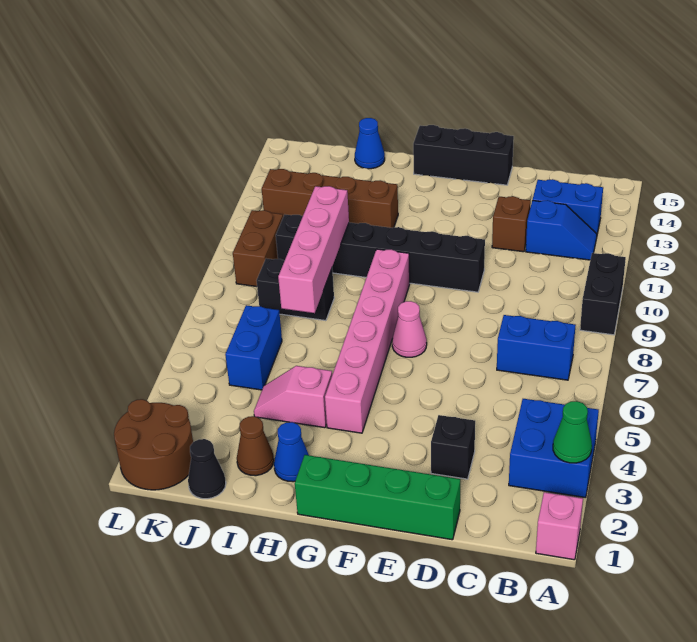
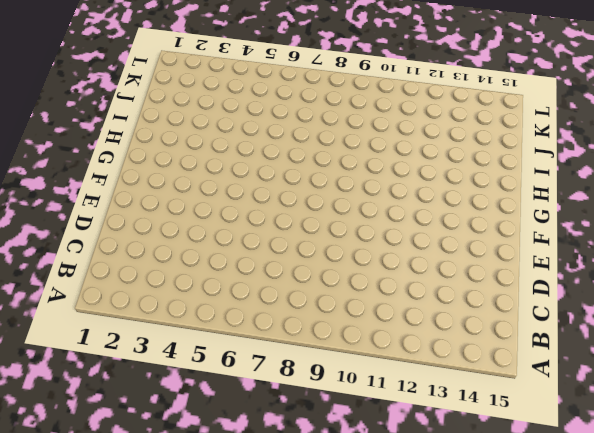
none -> pink 1x1 brick [536,492,583,560]
none -> blue 2x2 brick [509,399,599,498]
none -> black 1x2 brick [580,253,626,335]

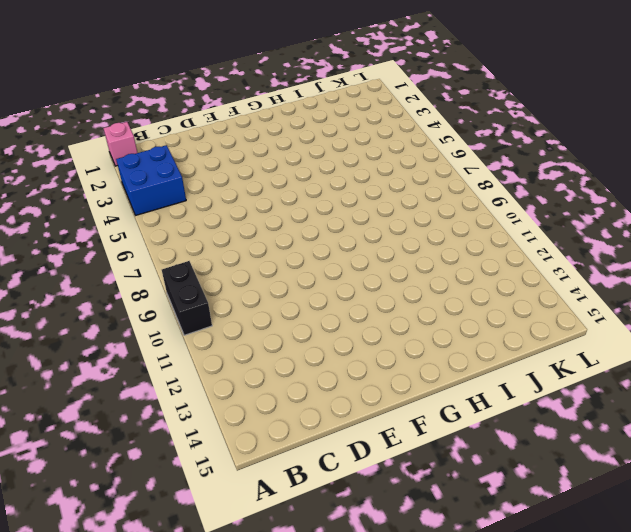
none -> blue 1x2 brick [497,315,576,380]
none -> blue 1x2 slope [526,200,597,260]
none -> blue 1x2 brick [533,179,603,234]

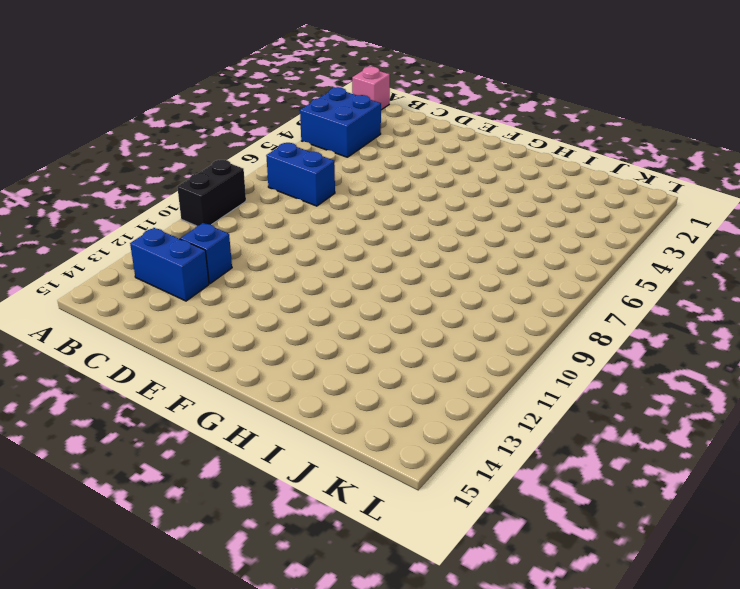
none -> green 1x4 brick [295,455,460,540]
none -> black 1x1 brick [431,415,475,479]
none -> brown 1x1 brick [492,196,531,252]

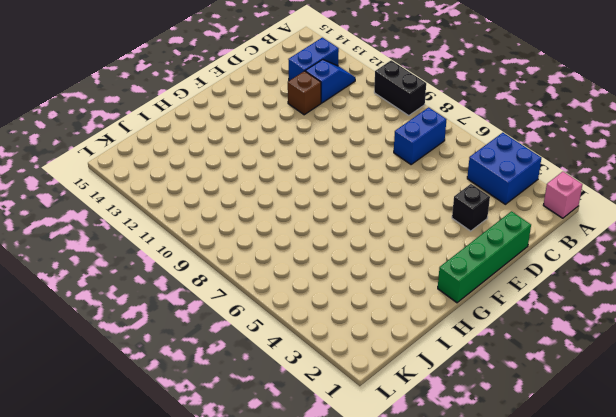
none -> black 1x6 brick [276,215,485,292]
none -> black 1x3 brick [413,125,514,185]
none -> pink 1x1 cone [392,301,427,357]

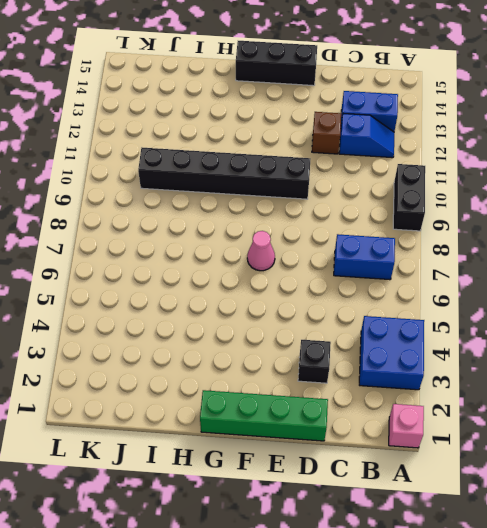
none -> pink 1x6 brick [325,249,410,433]
none -> blue 1x1 cone [274,422,309,482]
none -> pink 1x2 slope [254,366,332,428]

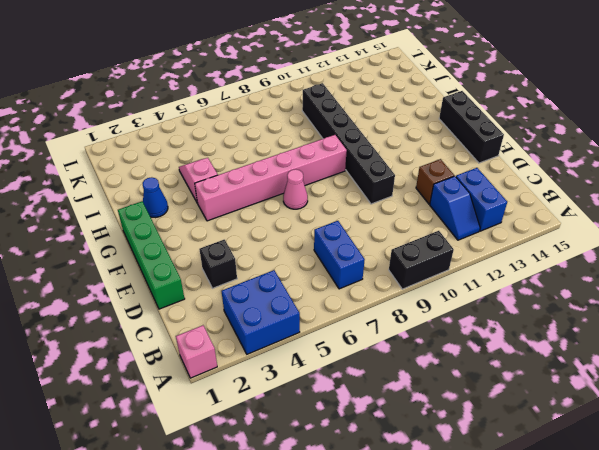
none -> brown 1x4 brick [262,169,398,228]
none -> brown 1x1 cone [237,416,274,476]
none -> black 1x2 brick [257,259,334,320]

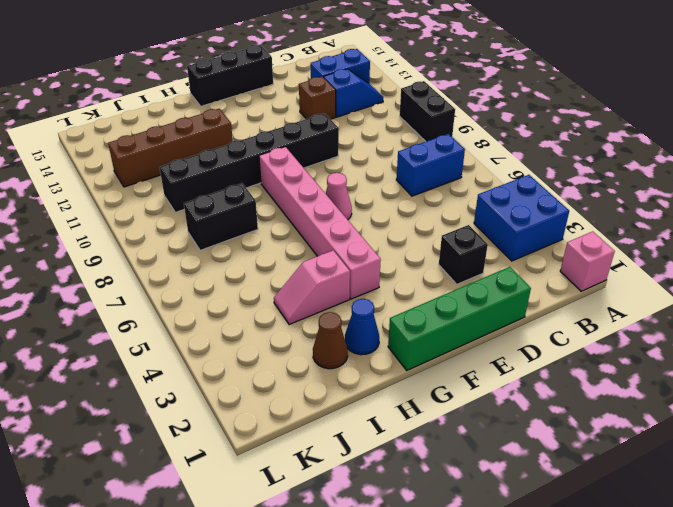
none -> blue 1x1 cone [355,118,385,169]
none -> black 1x1 cone [188,439,226,499]
none -> blue 1x2 brick [225,305,282,390]

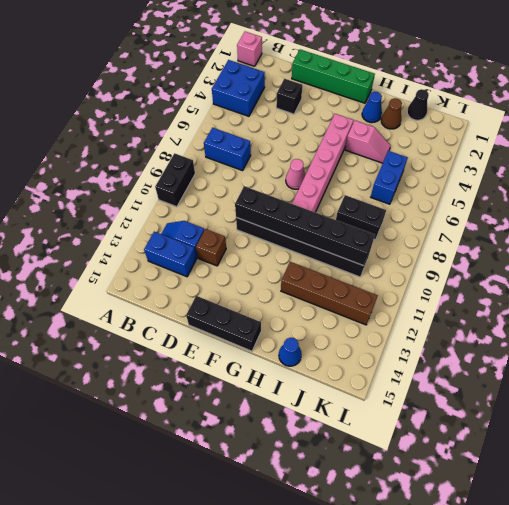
black 1x6 brick [235,186,375,266] -> pink 1x4 brick [278,186,349,313]
none -> brown 2x2 round brick [114,399,193,490]
none -> brown 1x2 brick [233,210,283,287]
none -> green 1x1 cone [553,401,592,463]

